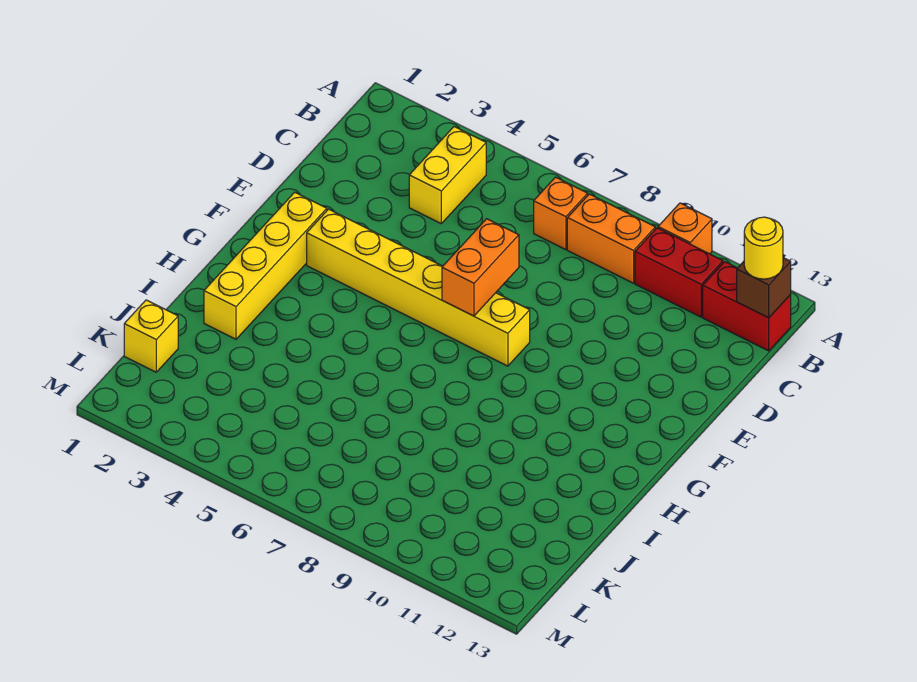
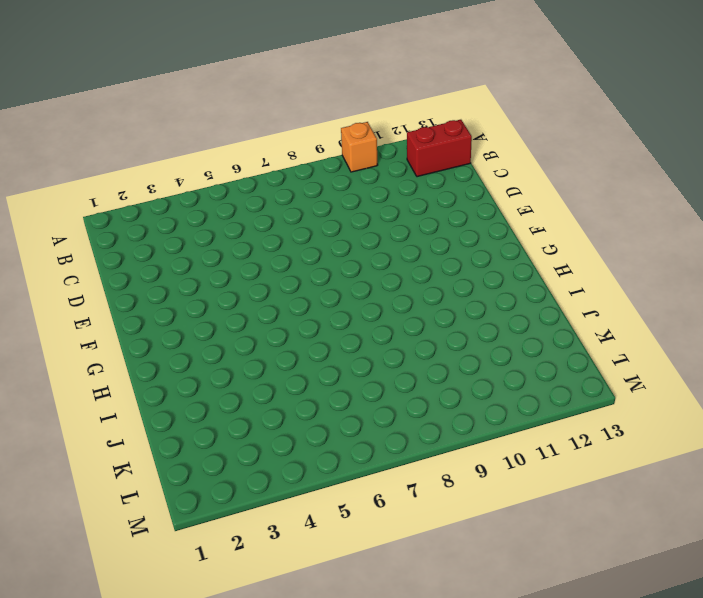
none -> yellow 1x2 brick [409,127,486,223]
none -> orange 1x1 brick [534,177,588,250]
none -> orange 1x2 brick [567,194,655,283]

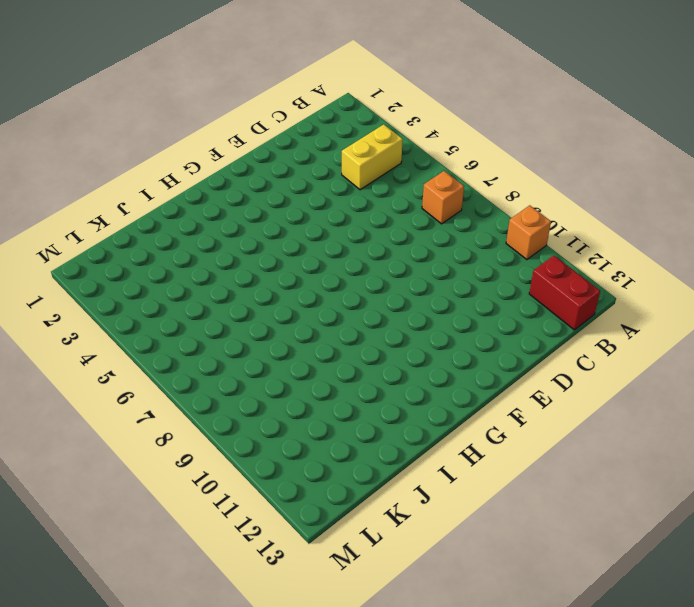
none -> orange 1x2 brick [567,194,655,283]
none -> red 1x2 brick [635,228,723,317]
none -> yellow 1x4 brick [204,192,327,339]

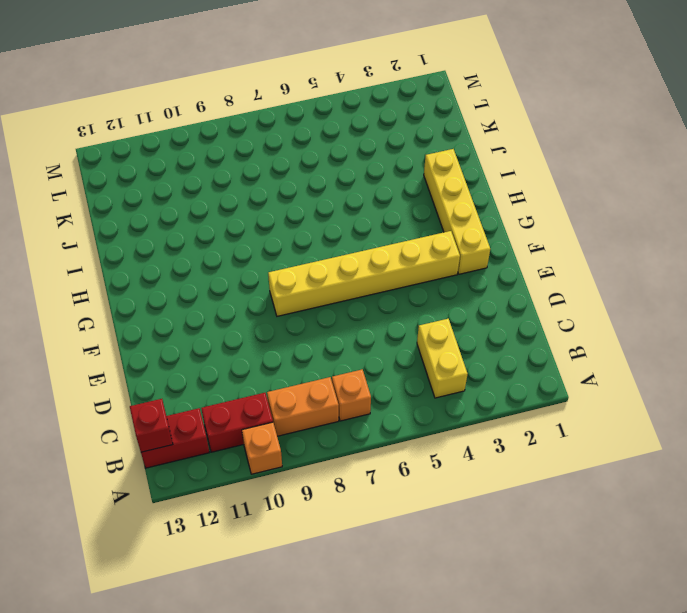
red 1x1 brick [130,399,173,452] -> brown 1x1 brick [737,258,791,318]
none -> yellow 1x1 brick [124,300,178,372]
none -> orange 1x2 brick [442,219,519,316]
none -> yellow 1x1 round brick [744,217,783,279]

